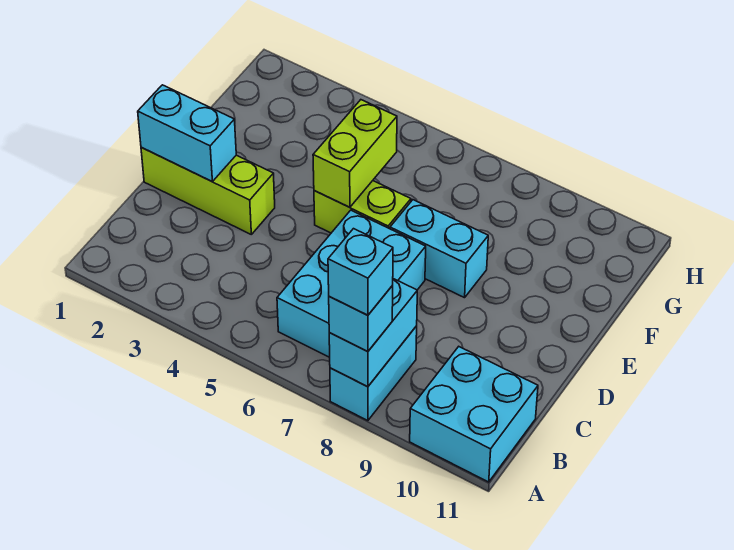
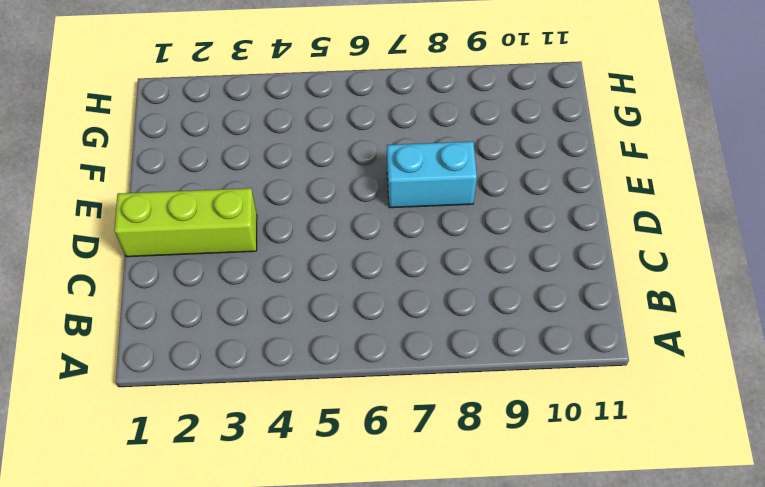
none -> cyan 1x2 brick [330,326,417,421]
none -> cyan 2x2 brick [410,347,538,482]

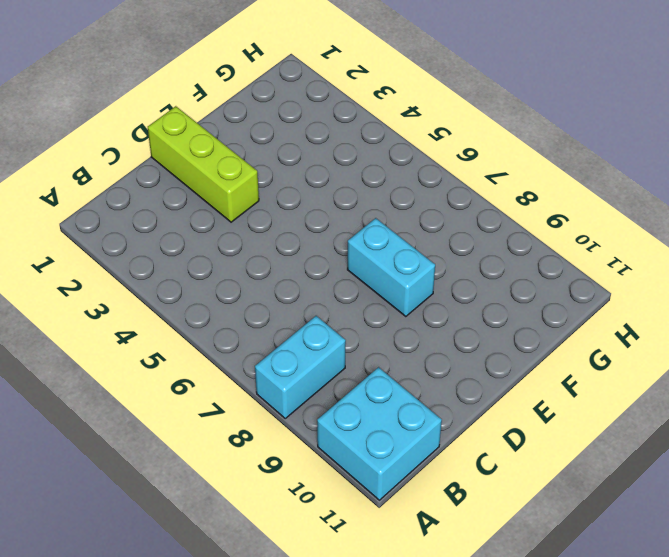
none -> cyan 2x3 brick [277,210,426,357]
none -> lime 1x2 brick [314,181,411,233]

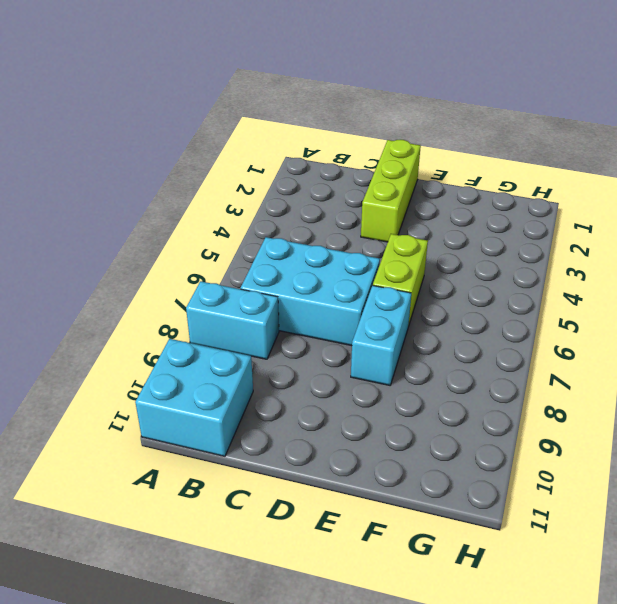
none -> cyan 1x2 brick [329,279,417,387]
none -> cyan 1x2 brick [138,85,236,181]

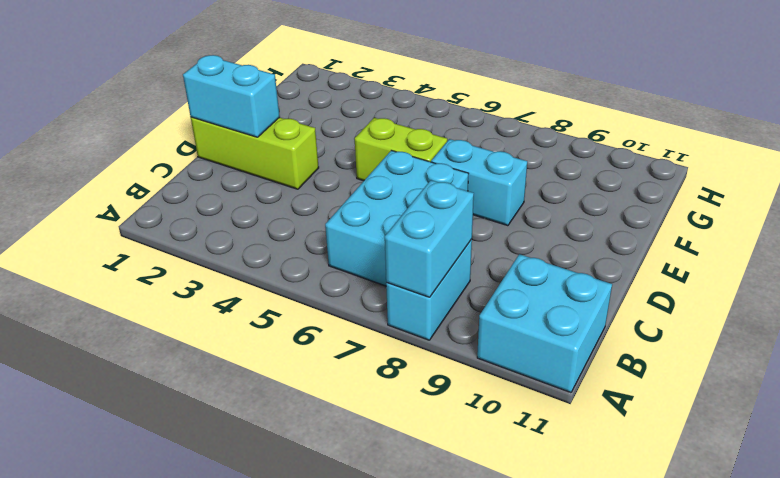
none -> lime 1x2 brick [313,100,397,207]
none -> cyan 1x1 brick [329,286,393,352]

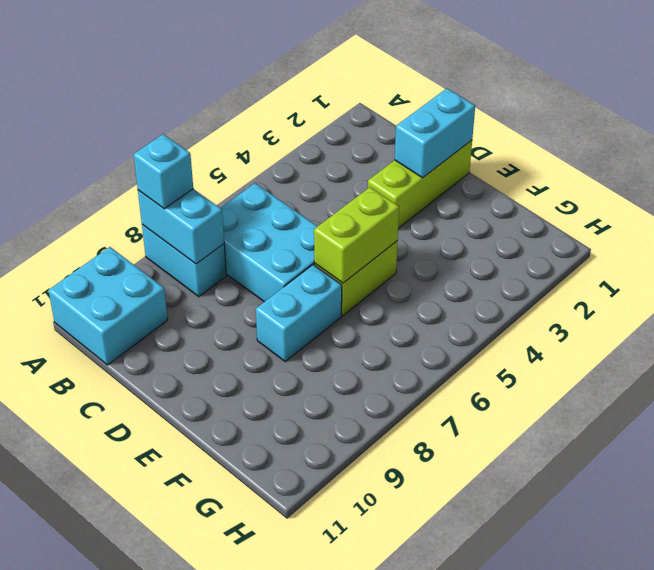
lime 1x2 brick [314,187,399,283] -> lime 1x2 brick turned to [313,100,397,207]
none -> cyan 1x1 brick [328,229,393,315]

